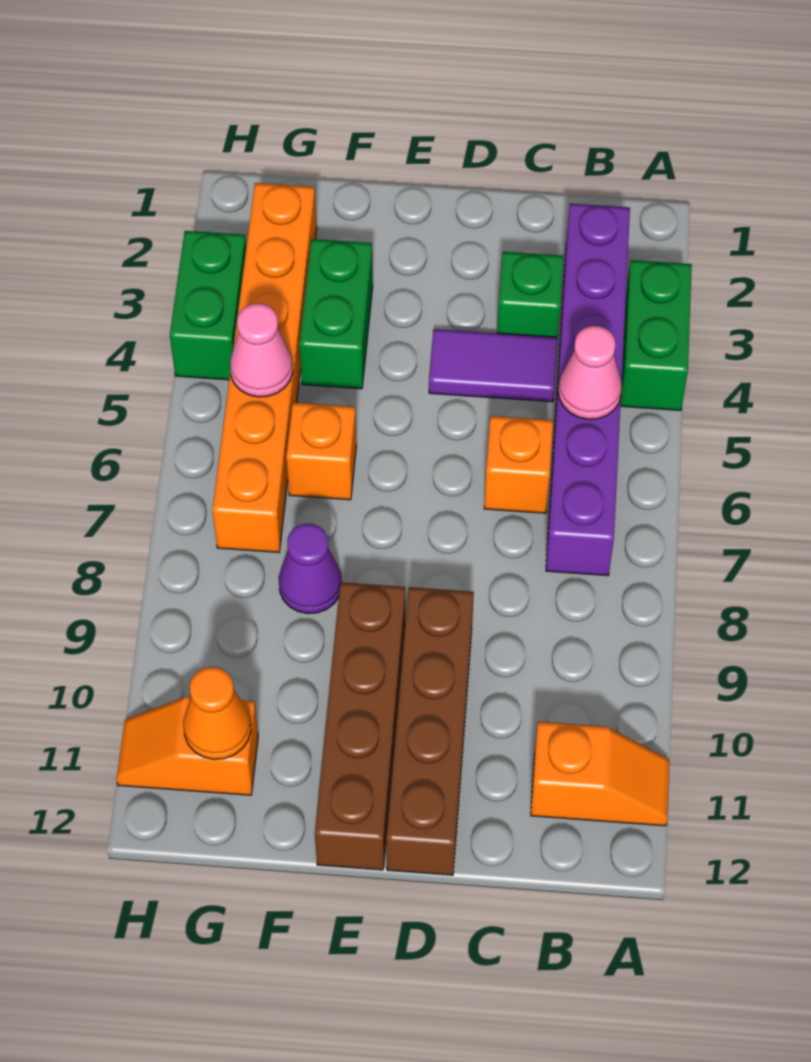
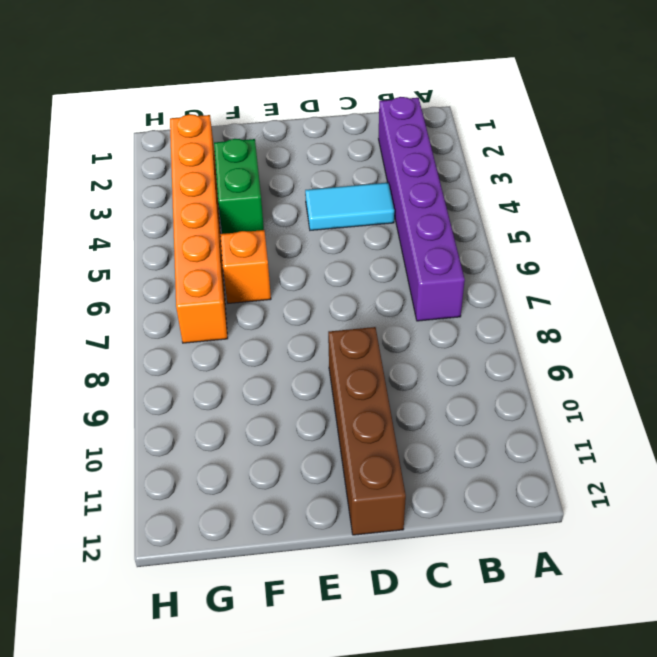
cyan 1x2 tile [305,183,394,230] -> purple 1x2 tile [429,329,558,402]
none -> green 1x2 brick [620,260,692,411]
none -> orange 1x2 slope [531,722,669,826]
none -> green 1x1 brick [497,252,563,337]

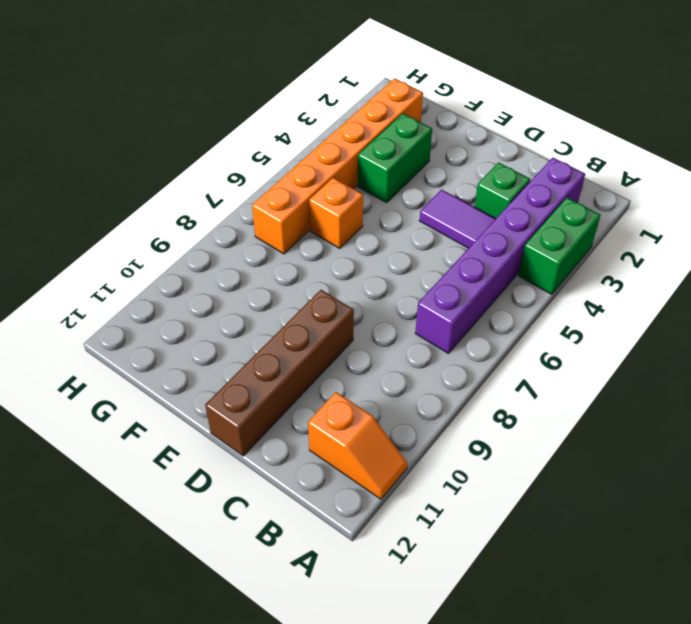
none -> orange 1x1 brick [484,416,553,513]
none -> brown 1x4 brick [315,582,405,870]
none -> purple 1x1 cone [279,524,342,614]

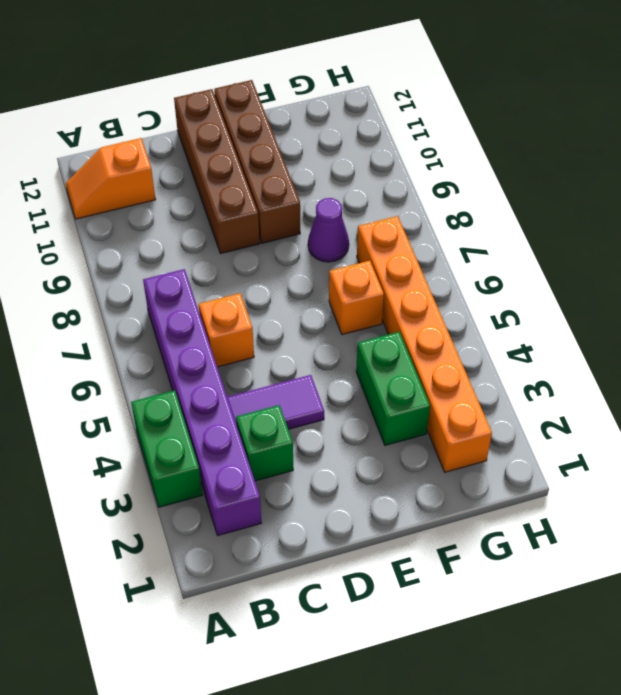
none -> orange 1x2 slope [116,696,258,795]
none -> green 1x2 brick [170,231,246,380]
none -> pink 1x1 cone [558,326,622,419]

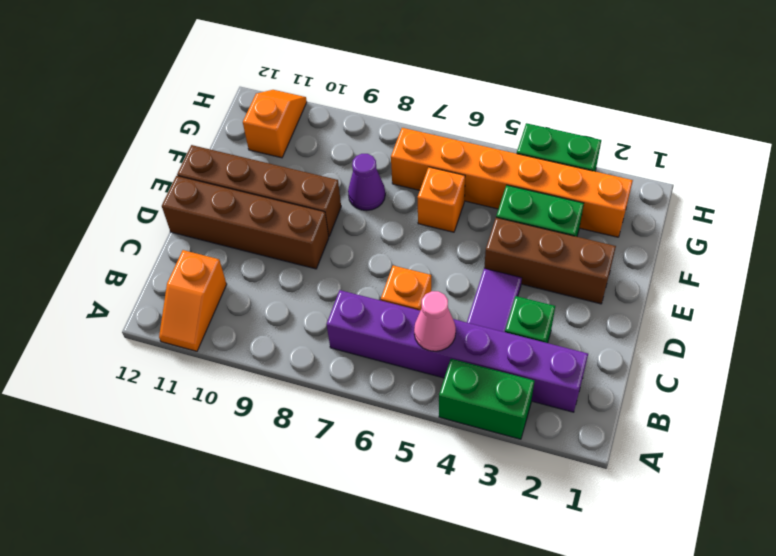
brown 1x3 brick [484,218,616,304] -> none
none -> pink 1x1 cone [230,303,293,397]
none -> orange 1x1 cone [183,667,251,759]

